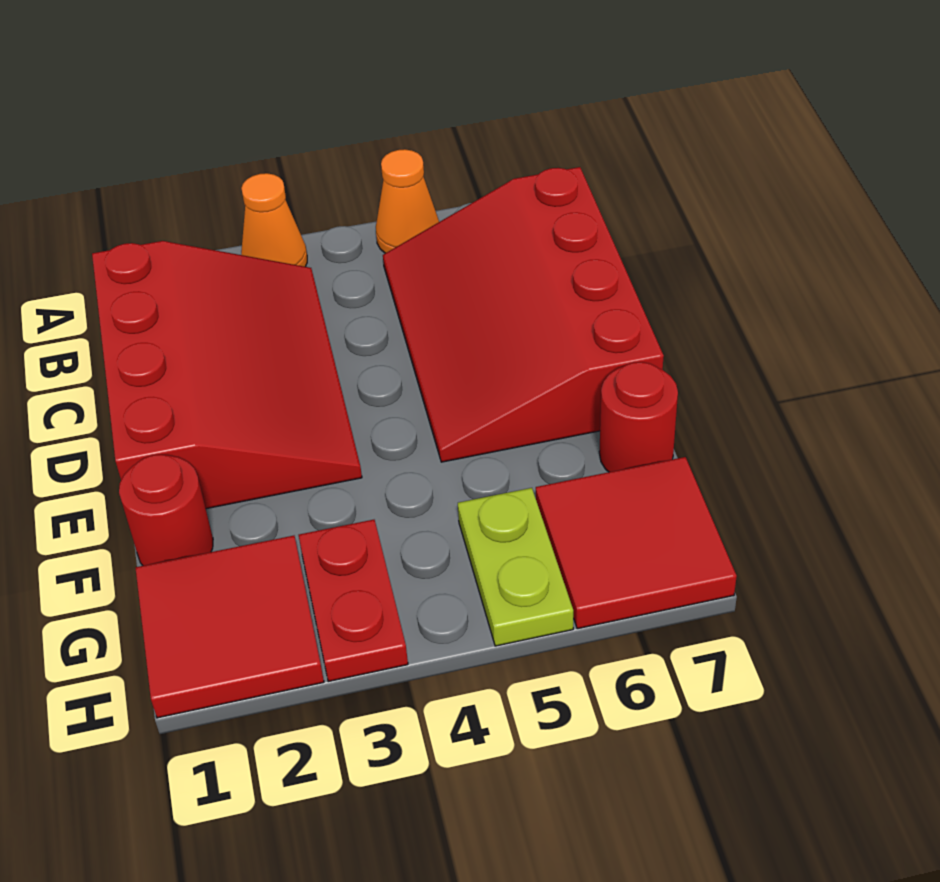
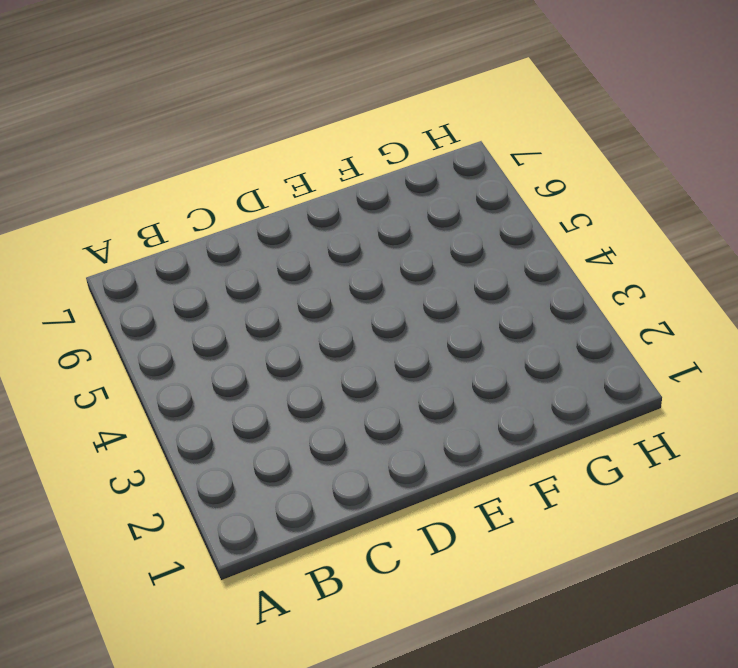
none -> orange 1x1 cone [241,173,307,267]
none -> orange 1x1 cone [376,149,439,253]

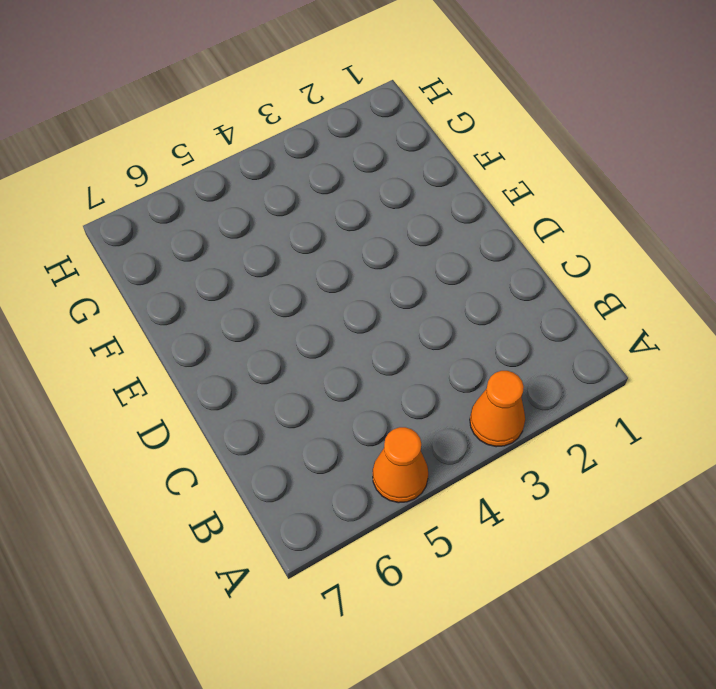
none -> red 3x4 slope [92,241,362,509]
none -> red 3x4 slope [383,167,664,462]

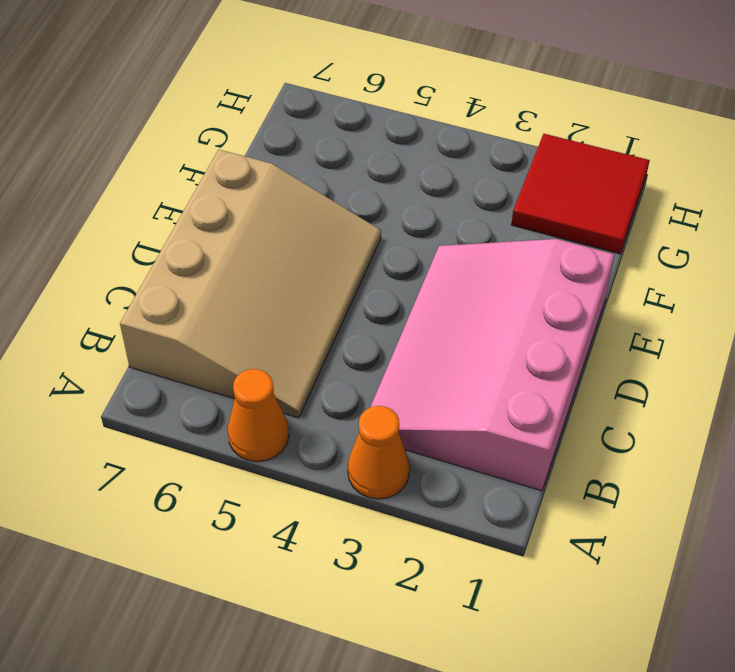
pink 3x4 slope [370,239,615,491] -> red 3x4 slope [92,241,362,509]
tan 3x4 slope [120,150,381,418] -> red 3x4 slope [383,167,664,462]
none -> red 1x1 round brick [119,454,213,566]
none -> red 1x1 round brick [599,362,678,472]

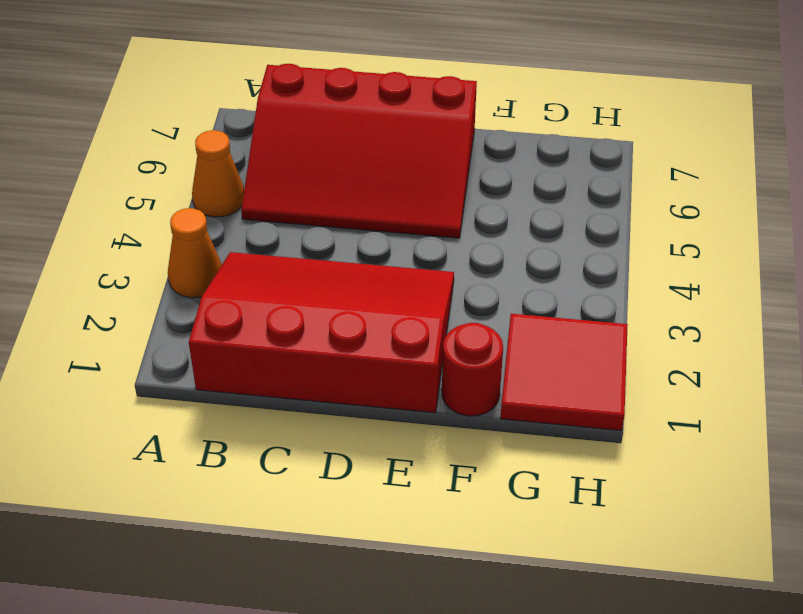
none -> red 1x1 round brick [599,362,678,472]
none -> red 1x2 plate [299,520,408,682]

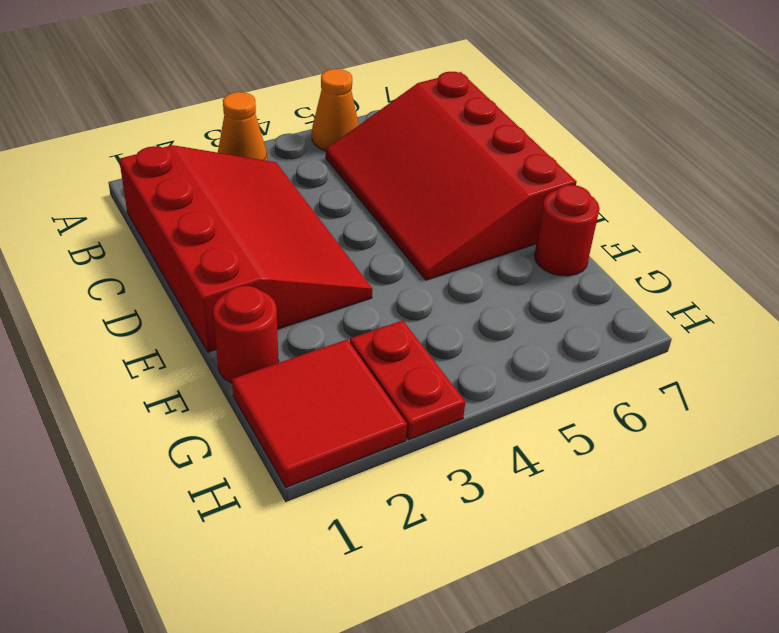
none -> lime 1x2 plate [458,488,573,646]
none -> red 2x2 tile [536,457,737,629]

